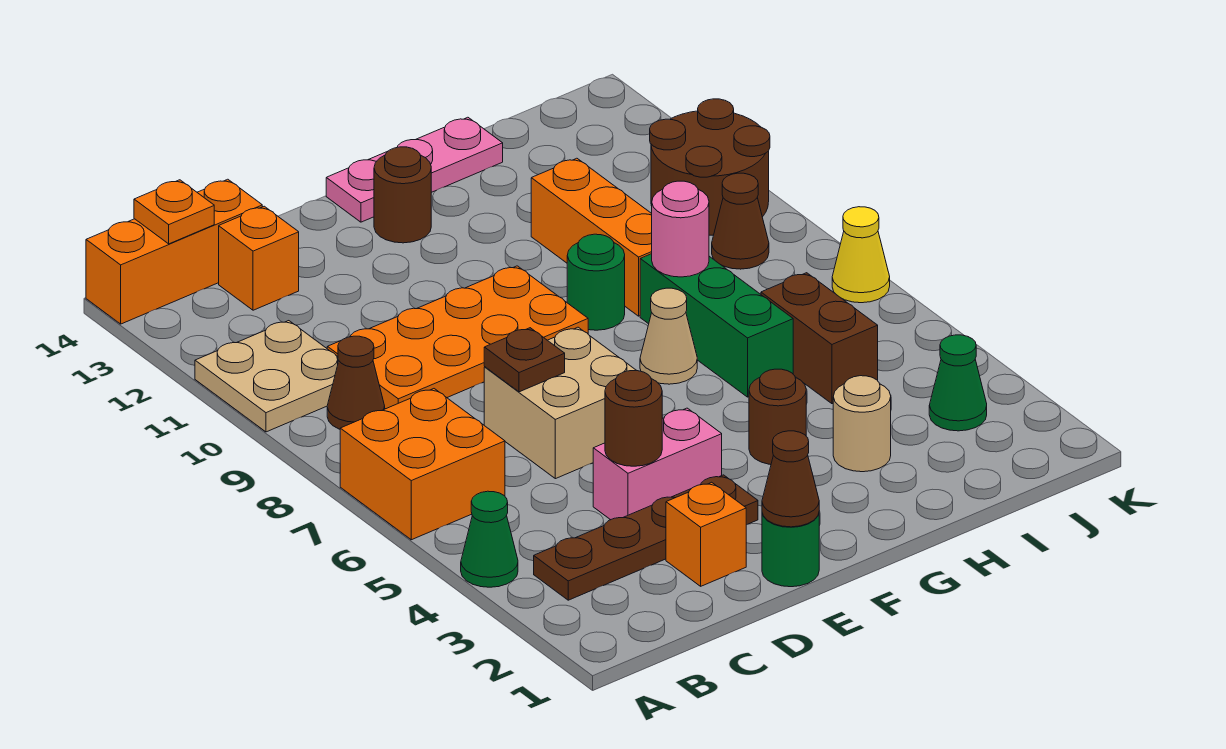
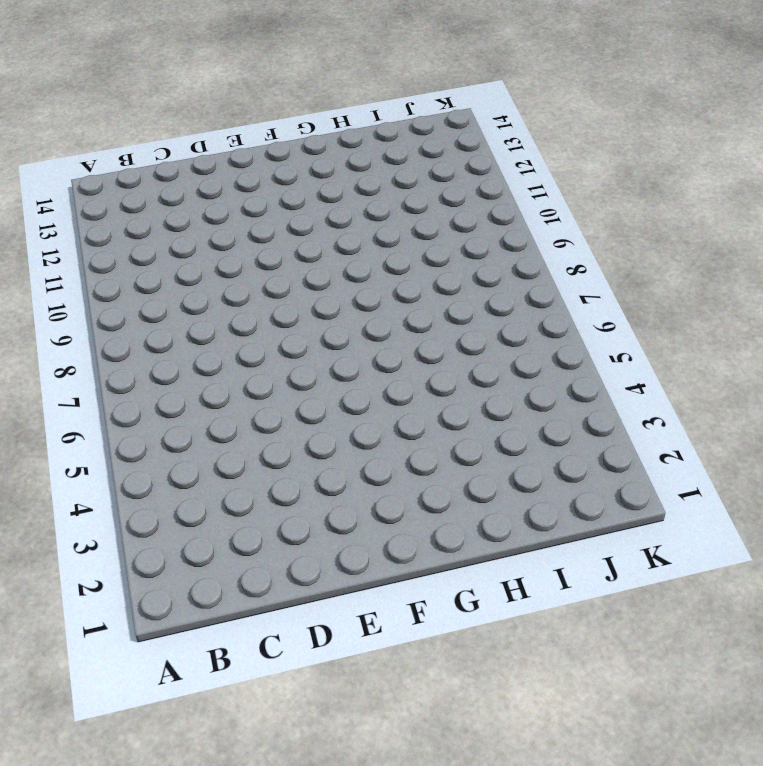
none -> green 1x1 cone [461,491,518,587]
none -> orange 2x2 brick [340,389,505,540]
none -> tan 2x2 plate [195,321,339,432]
none -> orange 1x3 brick [86,179,262,324]

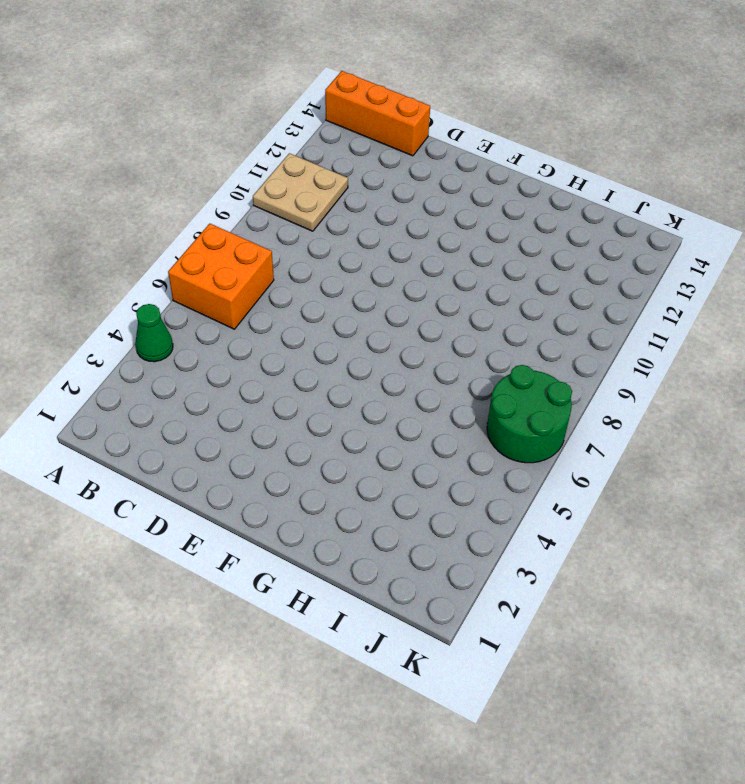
green 2x2 round brick [487,365,572,463] -> yellow 1x1 cone [832,207,890,303]
none -> brown 1x4 plate [534,475,758,600]
none -> brown 1x1 cone [327,336,385,429]
none -> orange 2x4 plate [327,266,588,409]
none -> orange 1x1 brick [219,206,299,310]

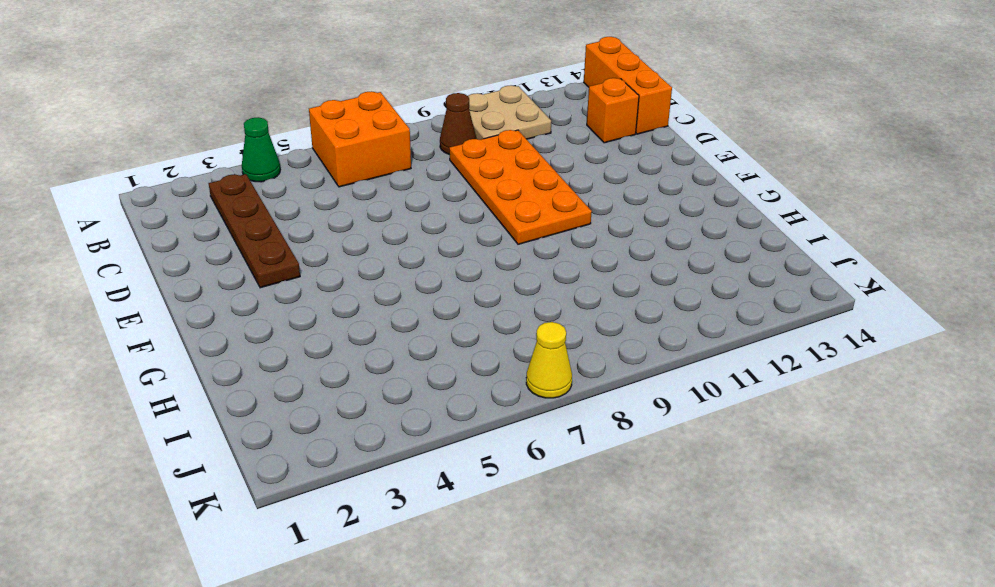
none -> orange 1x1 brick [666,482,746,586]
none -> pink 1x2 brick [593,408,722,520]
none -> tan 2x2 brick [484,327,637,479]
none -> green 1x1 round brick [762,513,819,587]

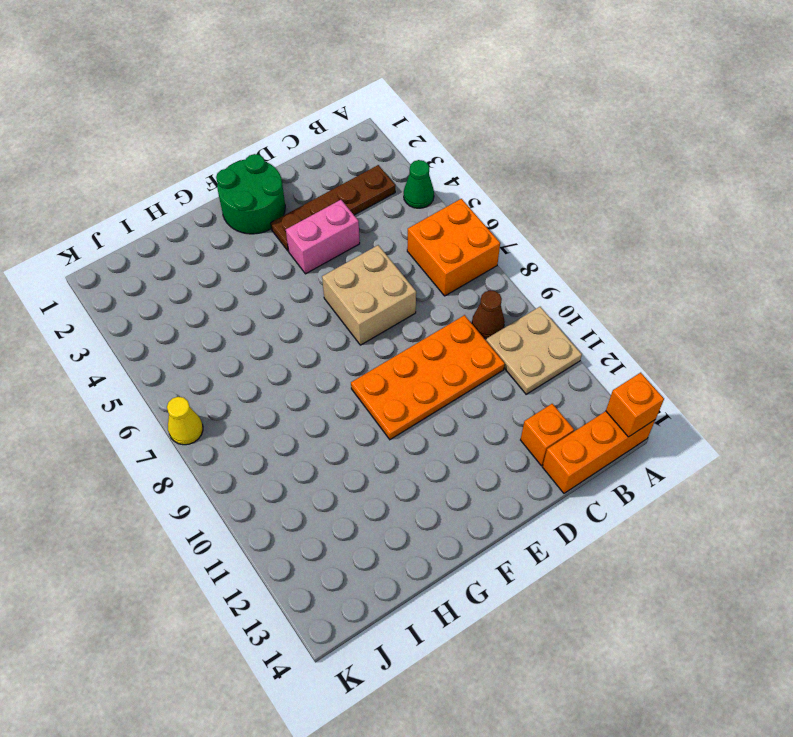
orange 1x1 brick [606,373,664,437] -> orange 1x1 brick moved to [666,482,746,586]
green 2x2 round brick [216,154,285,234] -> green 1x1 round brick [762,513,819,587]
none -> brown 1x1 round brick [374,147,431,243]
none -> pink 1x3 plate [326,117,503,222]
none -> brown 1x1 round brick [749,369,806,465]
none -> tan 1x1 cone [640,288,697,384]

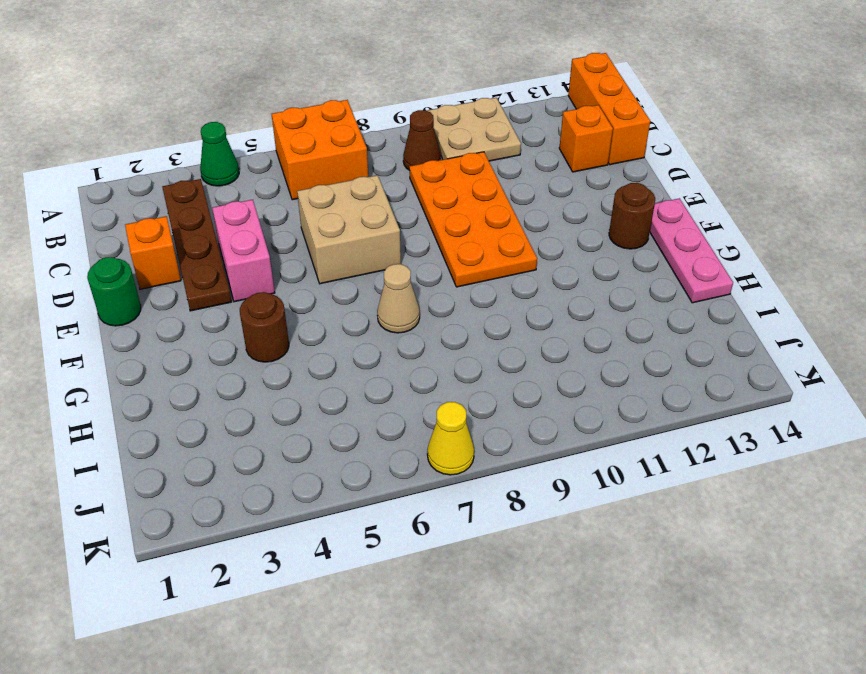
none -> green 1x1 round brick [567,234,625,330]
none -> tan 1x1 round brick [833,376,891,472]
none -> green 1x3 brick [640,254,793,397]
none -> orange 1x3 brick [531,158,652,316]

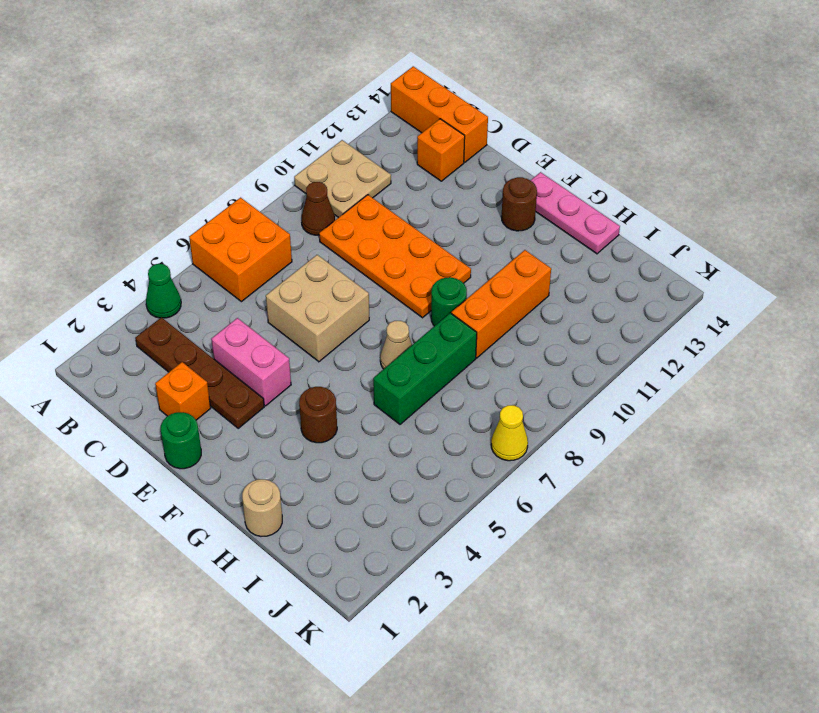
tan 1x1 round brick [242,479,282,536] -> tan 1x1 round brick moved to [833,376,891,472]
none -> brown 1x2 brick [761,273,878,404]
none -> green 1x1 cone [929,335,987,431]
none -> brown 1x1 cone [712,173,769,269]
none -> brown 2x2 round brick [650,99,770,235]

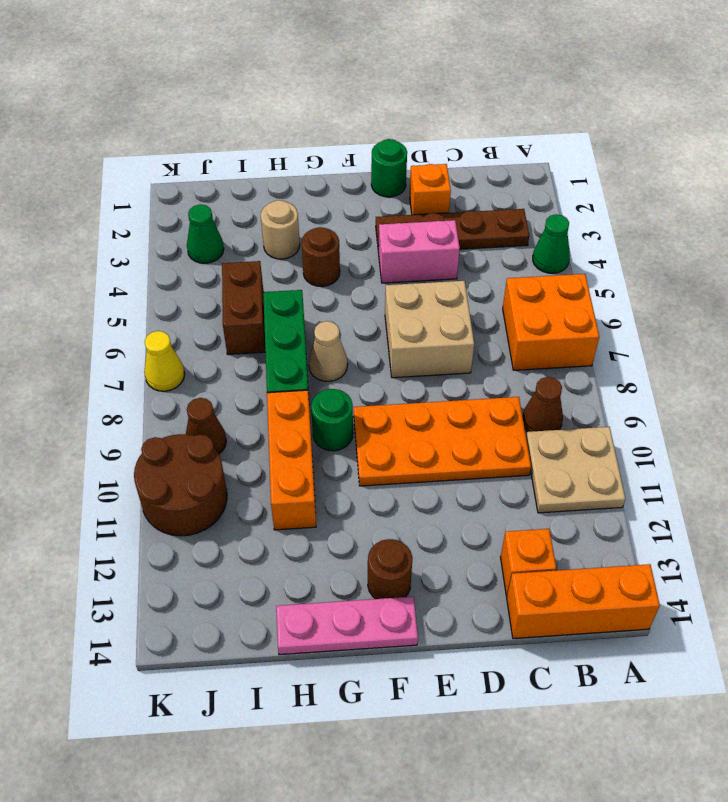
none -> orange 1x1 plate [134,180,214,244]
none -> brown 1x1 round brick [605,371,662,466]
none -> brown 1x1 plate [484,328,565,392]
none -> brown 1x1 cone [762,431,819,527]

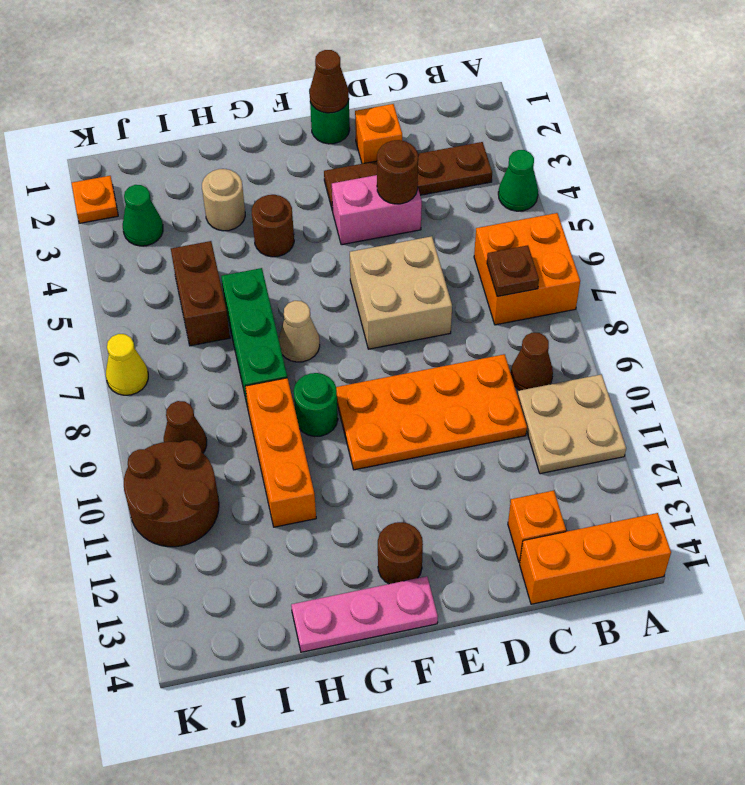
brown 1x1 plate [487,245,539,296] -> brown 1x1 plate moved to [484,328,565,392]
orange 1x1 plate [72,176,118,223] -> orange 1x1 plate moved to [134,180,214,244]
none -> pink 1x1 round brick [652,181,709,277]

